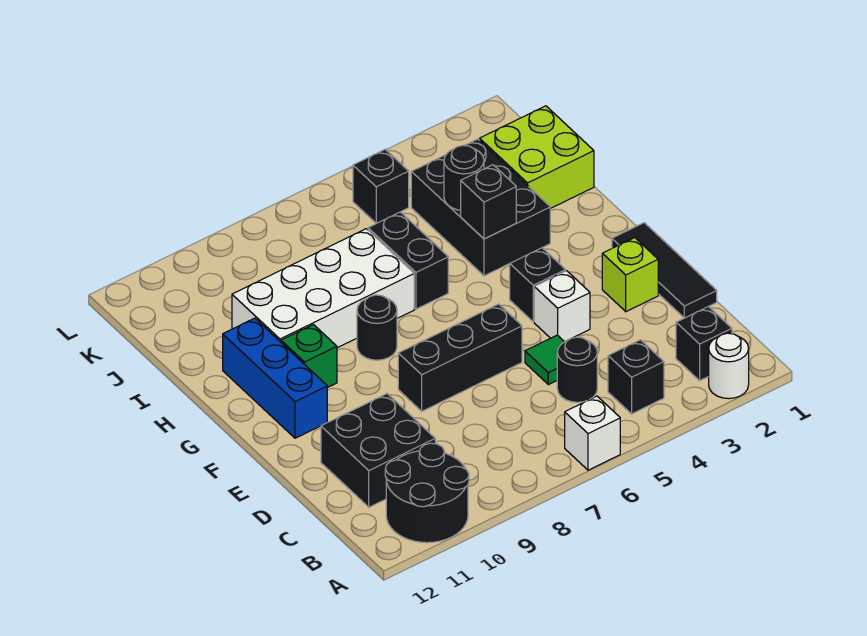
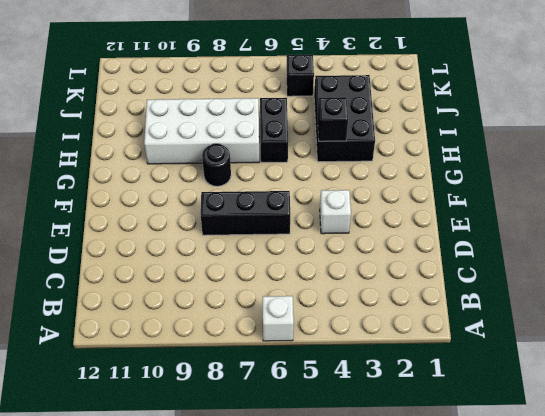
none -> white 1x1 round brick [709,333,749,399]
none -> black 2x2 round brick [385,443,469,543]
none -> black 1x1 brick [676,306,732,381]

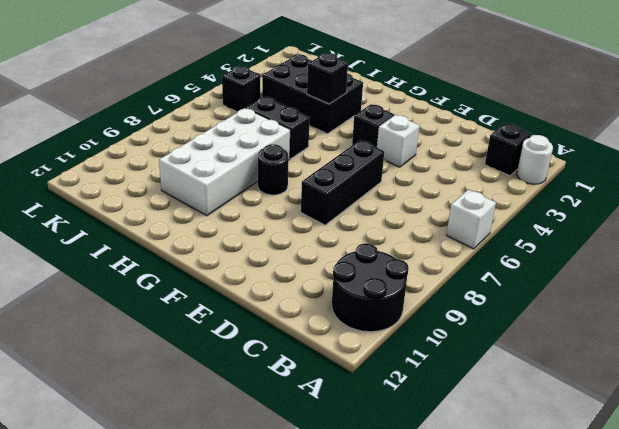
none -> black 1x1 brick [608,340,664,414]
none -> black 1x1 round brick [557,337,597,402]
none -> black 2x2 brick [321,394,435,507]

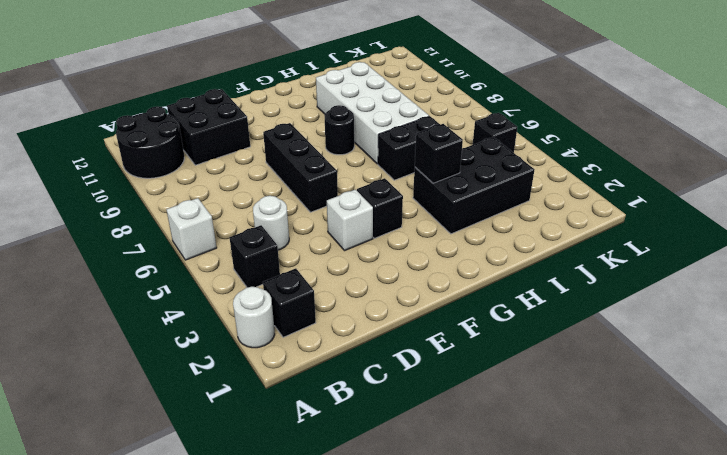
white 1x1 round brick [253,196,289,250] -> black 1x1 round brick [557,337,597,402]
none -> black 1x3 tile [612,223,717,318]
none -> green 1x1 tile [525,335,564,385]
none -> lime 1x1 brick [602,238,658,312]

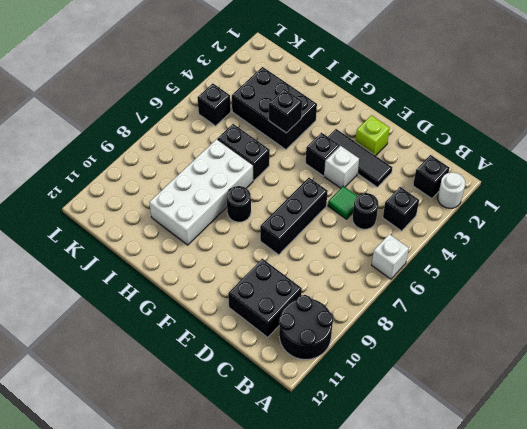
black 1x3 tile [328,129,392,187] -> black 1x3 tile moved to [612,223,717,318]
none -> blue 1x3 brick [223,318,327,438]
none -> green 1x1 brick [281,325,337,388]
none -> lime 2x2 brick [480,106,594,209]

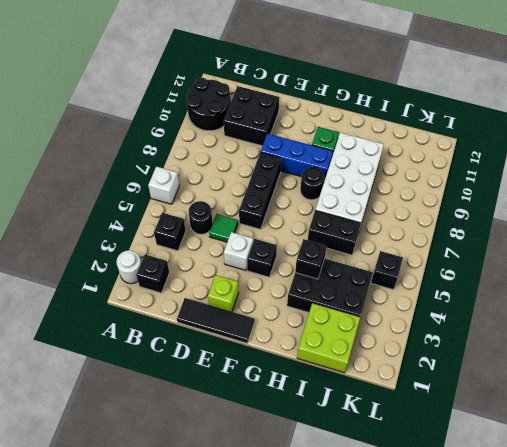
blue 1x3 brick [261,134,333,183] -> blue 1x3 brick moved to [223,318,327,438]
none -> black 1x1 round brick [444,145,484,210]

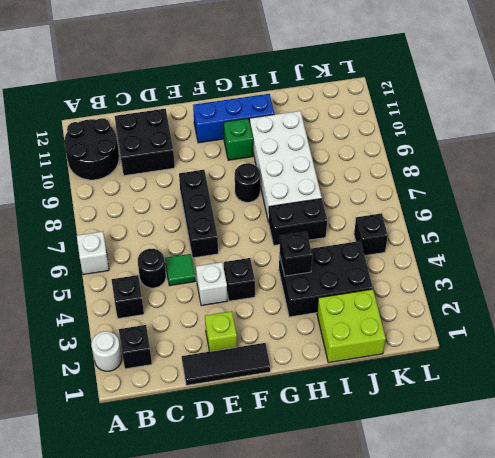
none -> black 1x1 round brick [444,145,484,210]

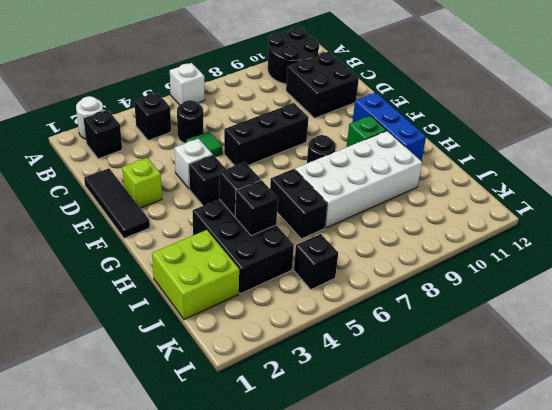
black 1x1 brick [235,180,278,236] -> black 1x1 round brick [444,145,484,210]

